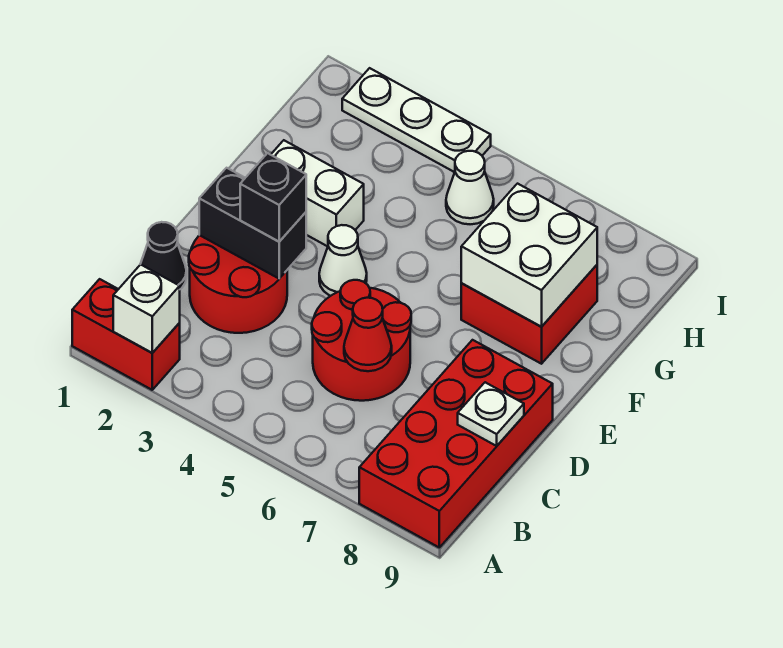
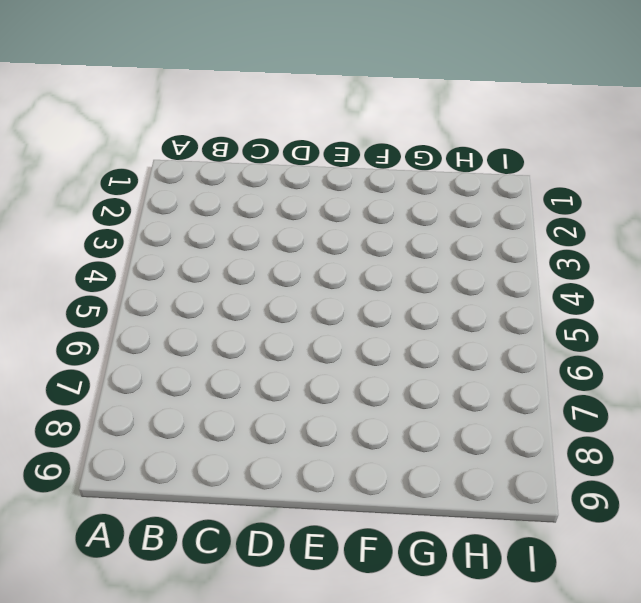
none -> red 1x2 brick [72,279,180,390]
none -> red 2x4 brick [359,340,553,547]
none -> black 1x1 cone [141,222,187,289]

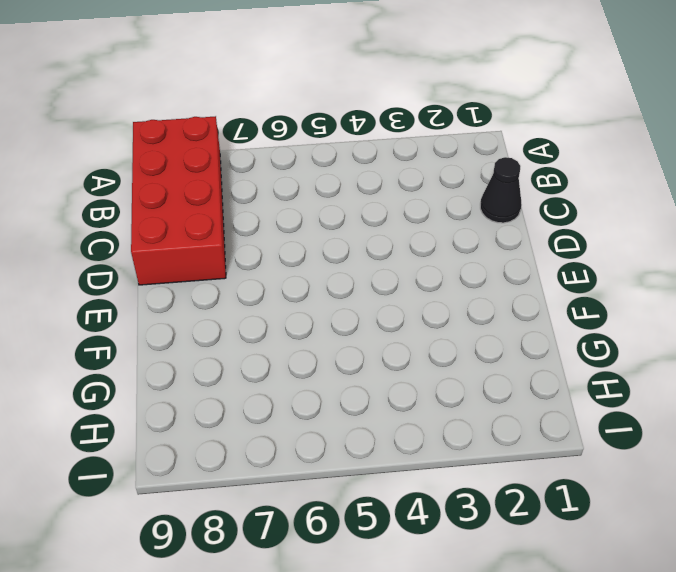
none -> red 1x2 brick [72,279,180,390]
none -> red 2x2 round brick [189,235,287,333]
none -> red 2x2 round brick [312,280,411,401]

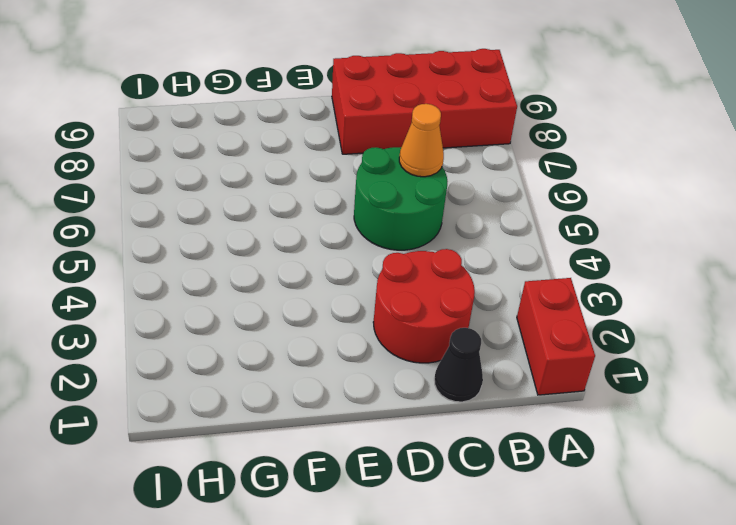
green 2x2 round brick [354,147,448,250] -> red 2x2 round brick [312,280,411,401]
orange 1x1 cone [399,104,444,177] -> red 1x1 cone [344,298,392,371]
none -> white 1x1 cone [319,225,367,296]
none -> white 1x2 brick [271,140,364,246]
none -> red 2x2 brick [461,265,597,364]

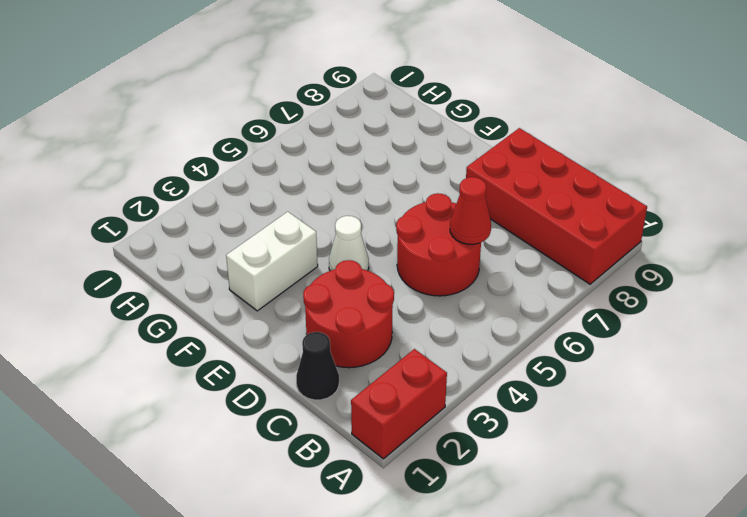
none -> red 2x2 brick [461,265,597,364]
none -> white 1x1 cone [446,151,494,224]
none -> white 1x3 plate [342,68,491,172]

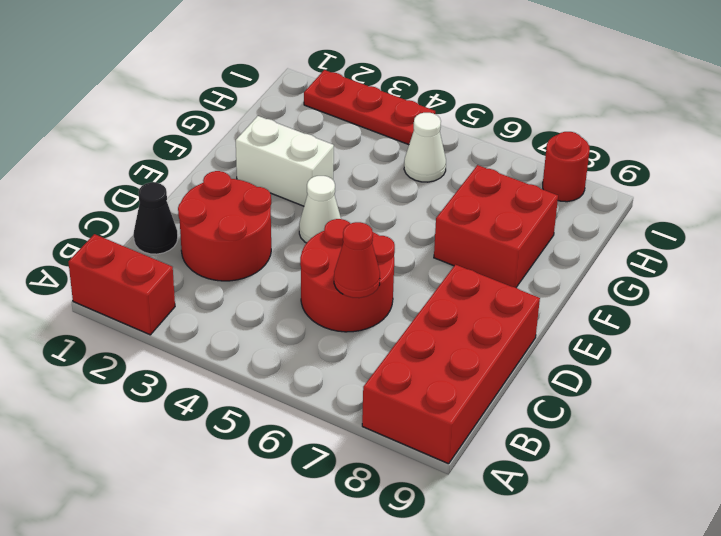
red 1x3 plate [304,70,435,145] -> white 1x3 plate [342,68,491,172]
red 1x1 round brick [543,132,590,202] -> none
none -> white 1x1 brick [113,264,180,353]
none -> white 1x1 plate [458,382,524,446]
none -> black 1x2 brick [199,168,306,279]

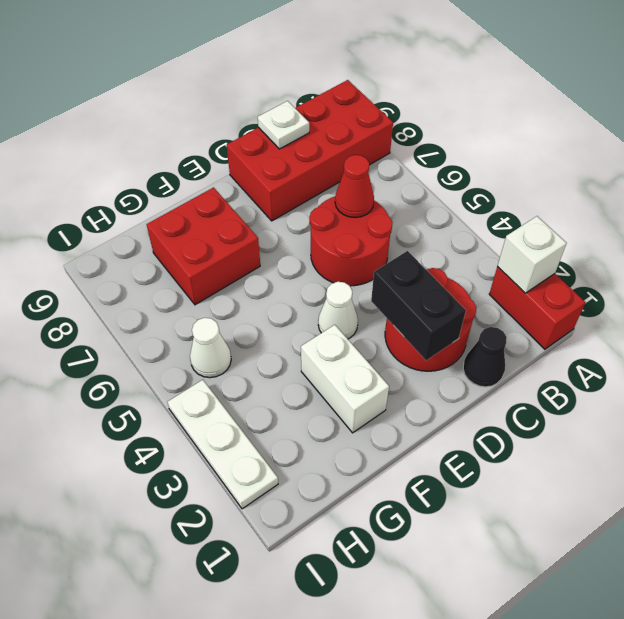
none -> white 2x2 brick [461,184,597,327]
none -> black 1x1 brick [240,153,306,242]

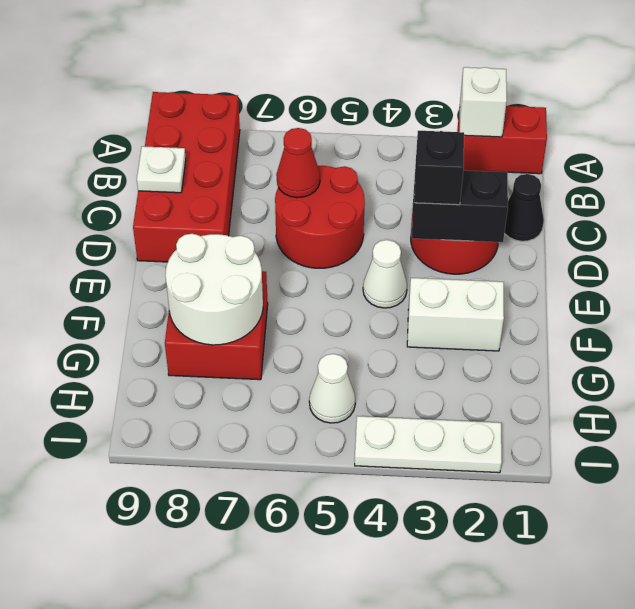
white 2x2 round brick [165,234,263,345] -> white 2x2 brick [461,184,597,327]

